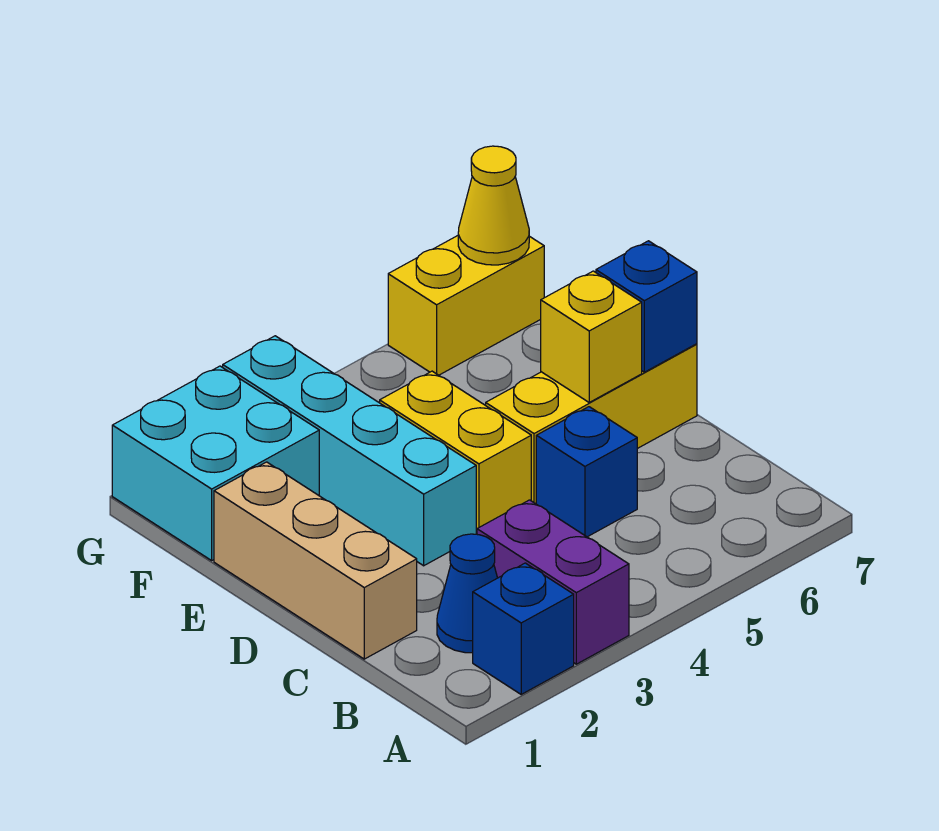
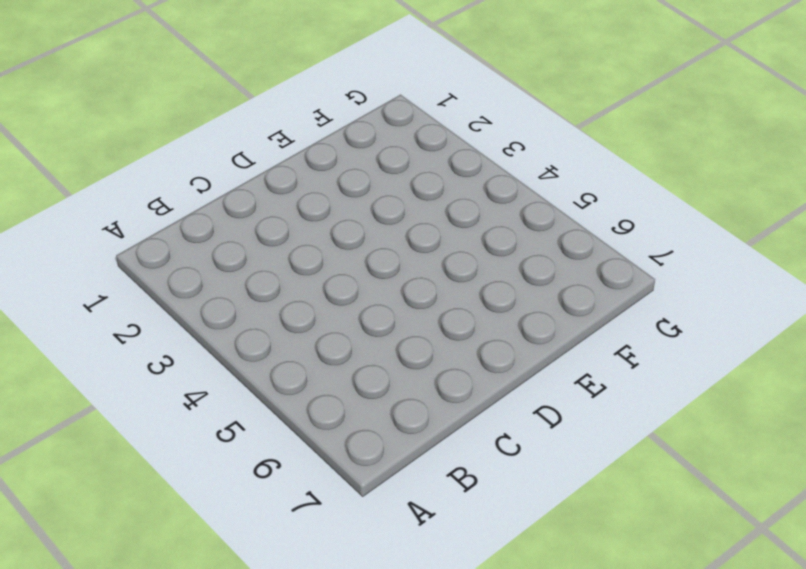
none -> blue 1x1 brick [473,563,574,694]
none -> purple 1x2 brick [477,500,629,664]
none -> blue 1x1 cone [437,534,497,653]

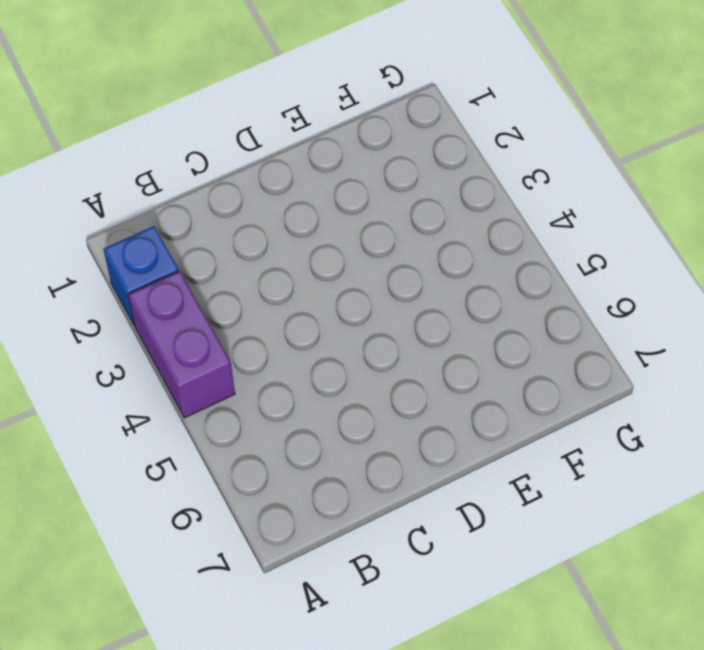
purple 1x2 brick [128,271,235,418] -> purple 1x2 brick turned to [477,500,629,664]
none -> blue 1x1 cone [437,534,497,653]
none -> tan 1x3 brick [214,462,417,659]
none -> blue 1x1 brick [536,407,637,537]

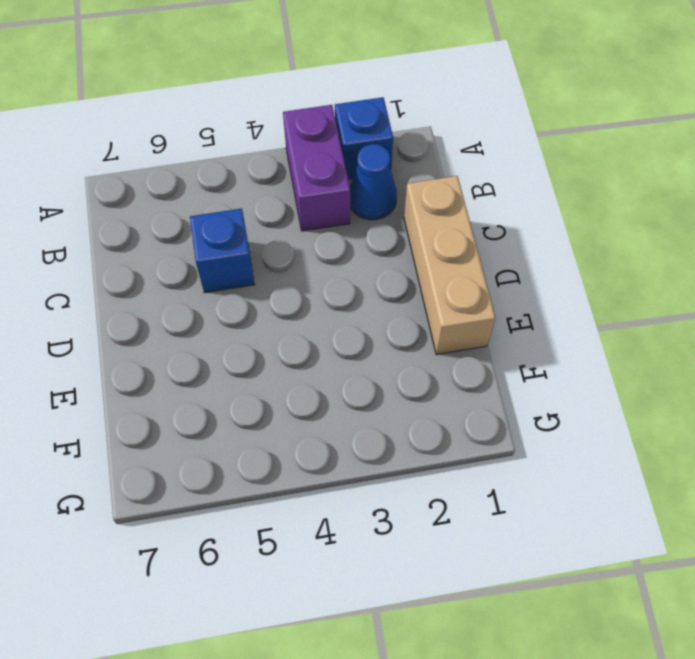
none -> cyan 1x4 brick [223,336,476,566]
none -> yellow 1x2 brick [380,371,531,534]
none -> yellow 1x3 brick [486,344,697,504]

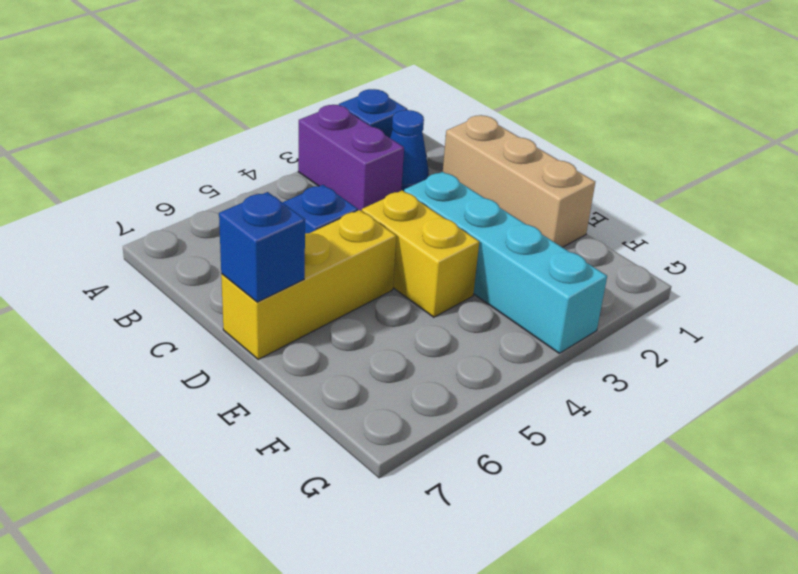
none -> cyan 2x2 brick [112,366,319,560]
none -> yellow 1x2 brick [388,236,544,375]
none -> yellow 1x1 brick [541,271,642,402]

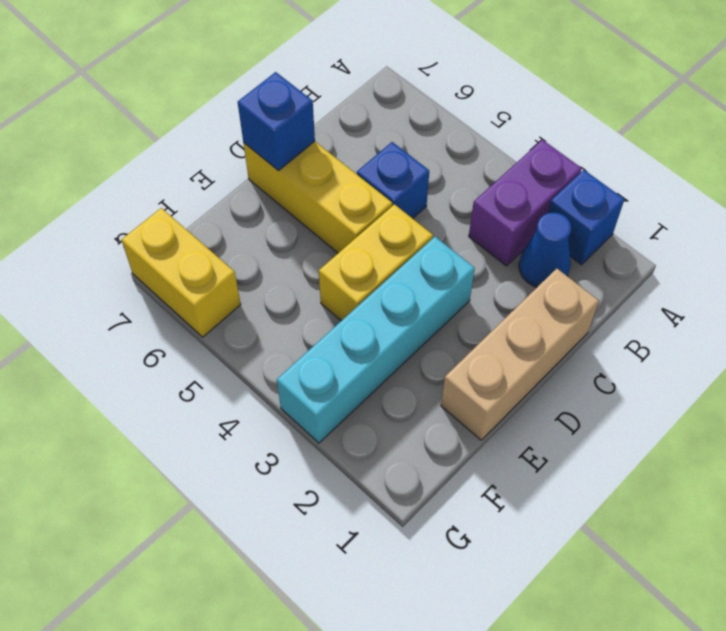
none -> cyan 2x2 brick [112,366,319,560]
none -> yellow 1x1 brick [541,271,642,402]
none -> yellow 1x1 cone [458,146,529,265]

